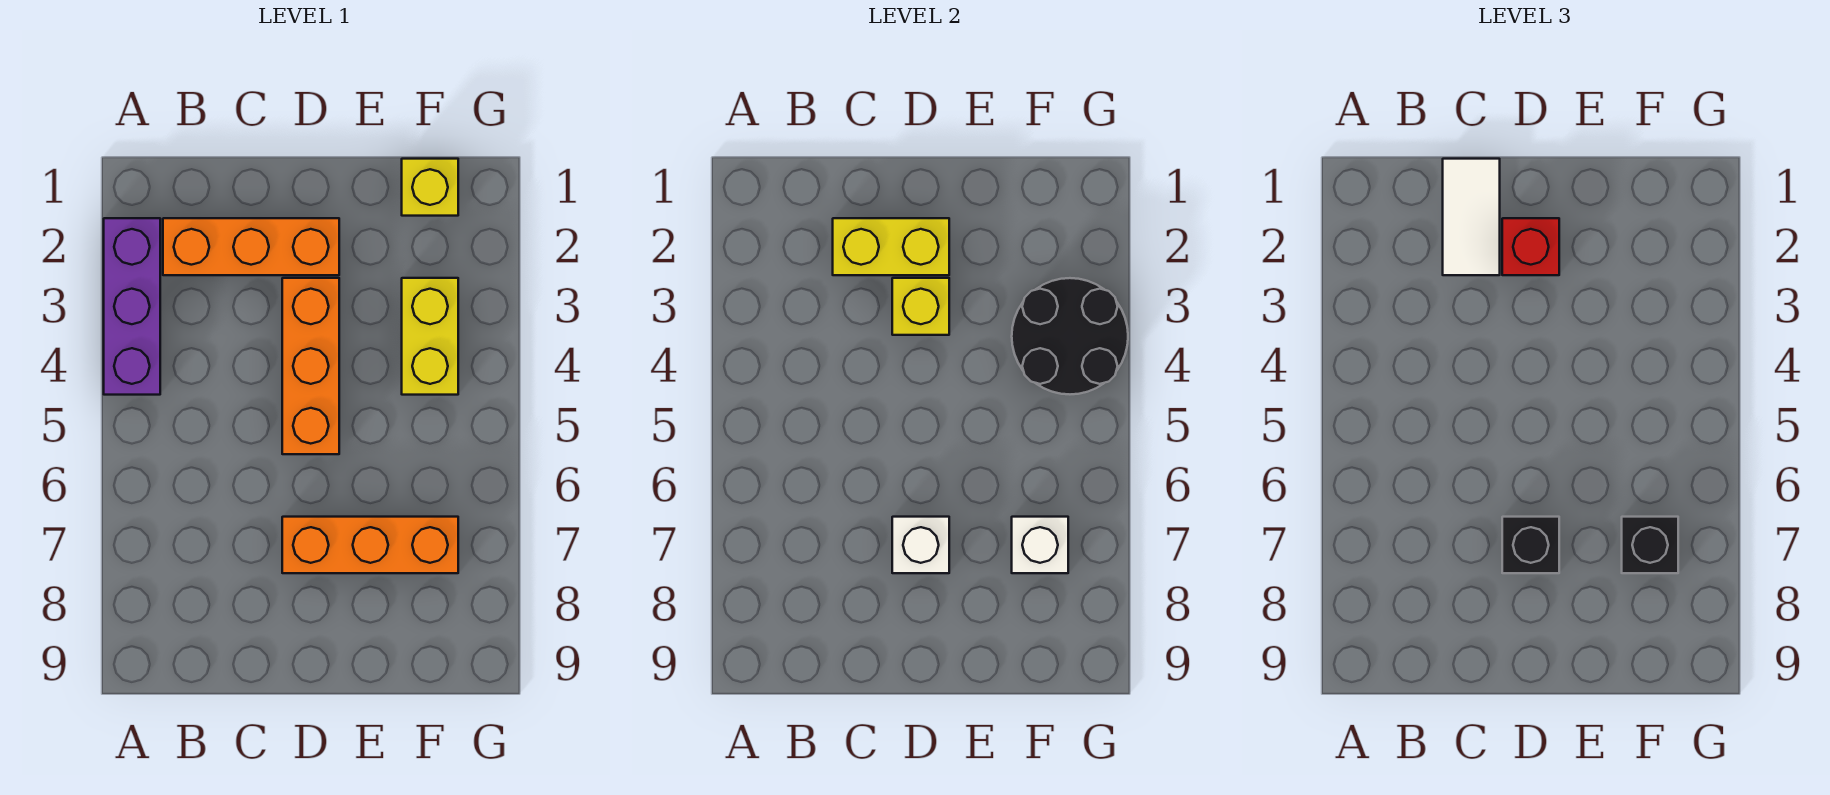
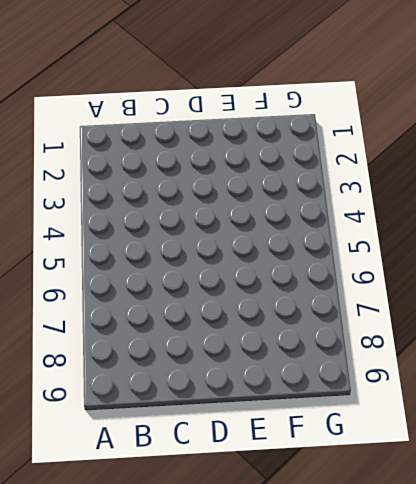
none -> purple 1x3 brick [104,218,160,395]
none -> orange 1x3 brick [163,218,339,275]
none -> orange 1x3 brick [282,278,339,454]

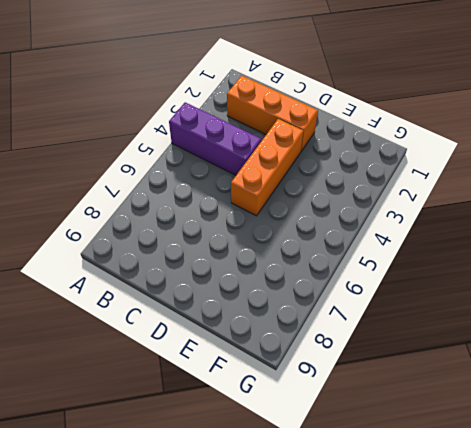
purple 1x3 brick [169,102,261,175] -> purple 1x3 brick turned to [104,218,160,395]
none -> orange 1x3 brick [282,517,458,573]
none -> yellow 1x1 brick [402,159,458,216]
none -> yellow 1x2 brick [402,278,458,395]

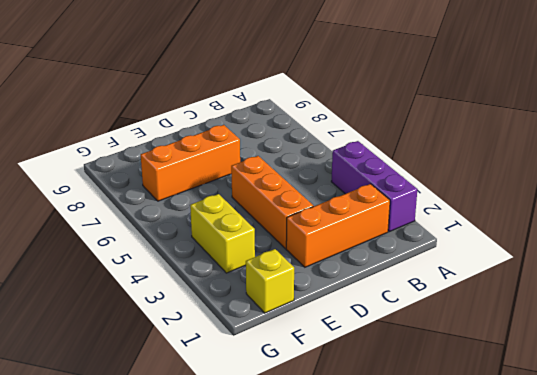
none -> yellow 1x2 brick [833,218,949,275]
none -> yellow 1x1 brick [892,278,949,335]
none -> white 1x1 brick [892,517,949,573]

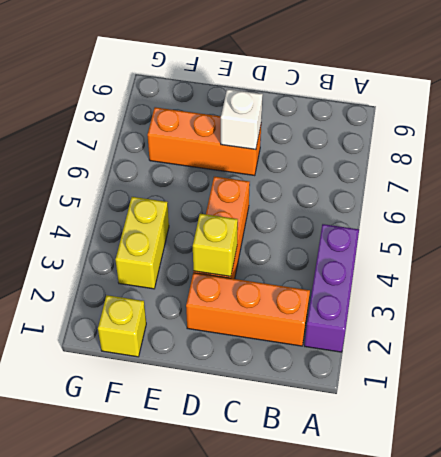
none -> yellow 1x2 brick [833,218,949,275]
none -> black 2x2 round brick [1012,278,1128,394]
none -> white 1x1 brick [1012,517,1068,573]

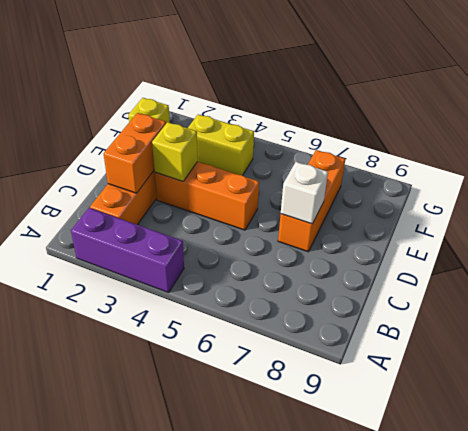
orange 1x2 brick [104,113,166,193] -> yellow 1x2 brick [833,218,949,275]
none -> black 2x2 round brick [1012,278,1128,394]
none -> white 1x1 brick [1012,517,1068,573]
none -> white 1x2 tile [1443,159,1500,275]

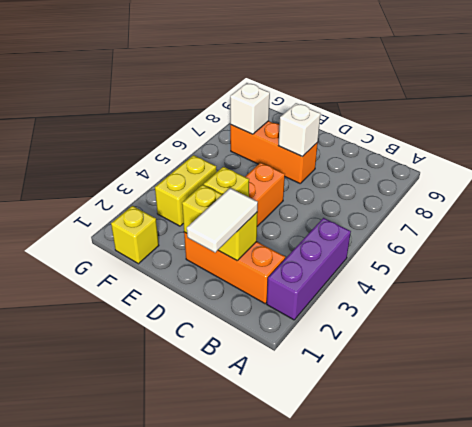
none -> black 2x2 round brick [1012,278,1128,394]
none -> red 1x1 brick [1502,218,1559,275]
none -> black 1x1 brick [1502,517,1559,573]

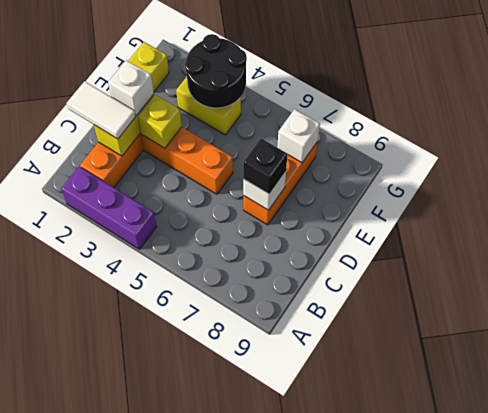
white 1x1 brick [108,60,154,115] -> red 1x1 brick [1502,218,1559,275]
none -> black 1x1 brick [1622,517,1678,573]

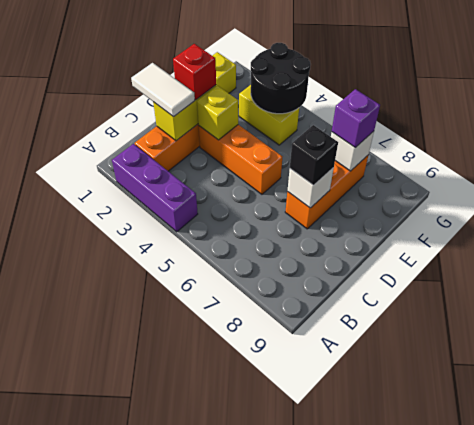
purple 1x1 brick [332,89,380,148] -> black 1x1 brick [1622,517,1678,573]

